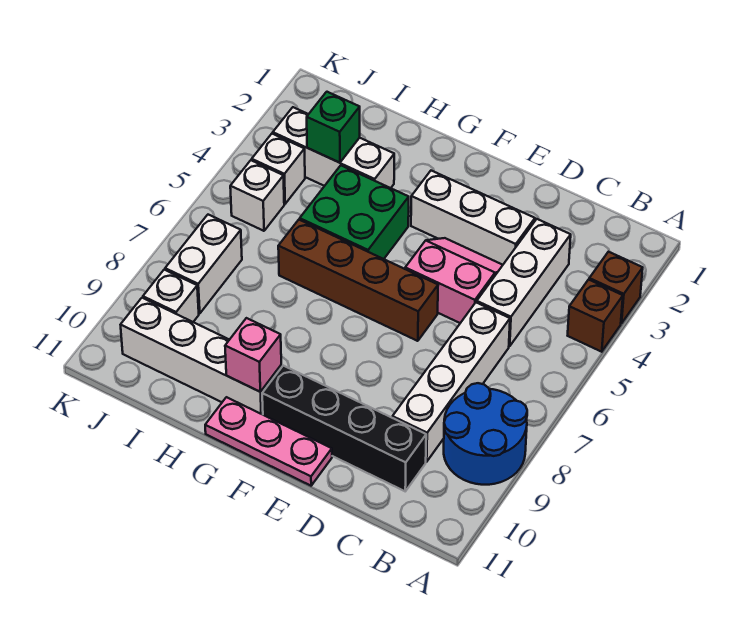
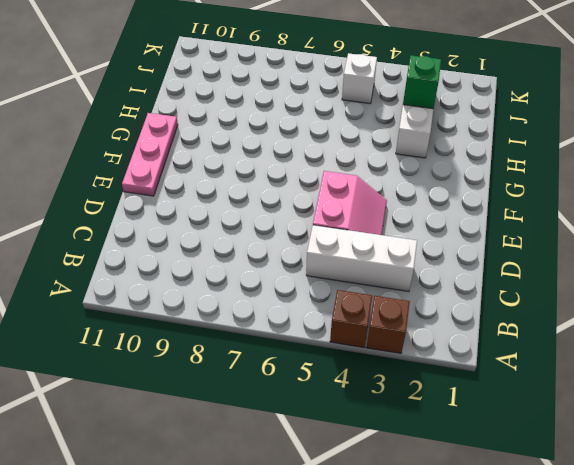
none -> blue 2x2 round brick [444,383,527,485]
none -> white 1x4 brick [392,302,510,462]
none -> black 1x4 brick [262,366,426,491]

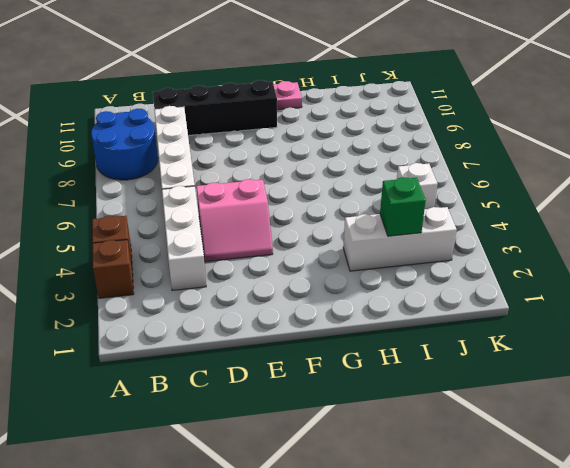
none -> white 1x3 brick [411,171,535,265]
none -> brown 1x4 brick [278,220,438,341]
none -> green 2x2 brick [300,166,409,259]

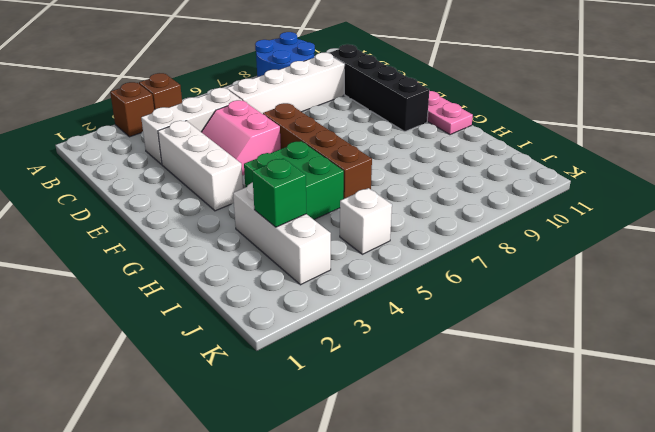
none -> white 1x4 brick [121,298,282,415]
none -> white 1x1 brick [252,134,305,204]
none -> white 1x2 brick [165,215,242,314]

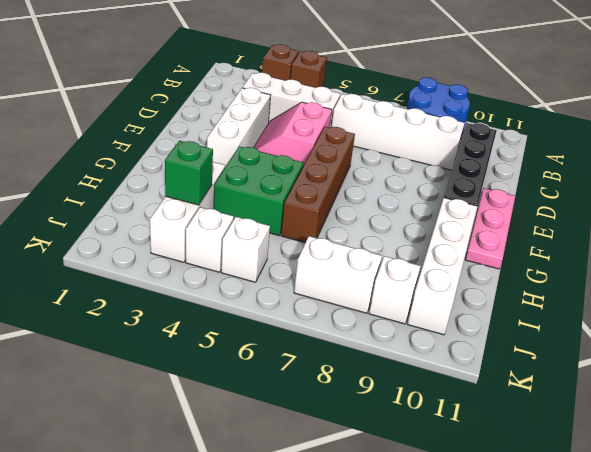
none -> pink 1x1 brick [225,318,281,392]

